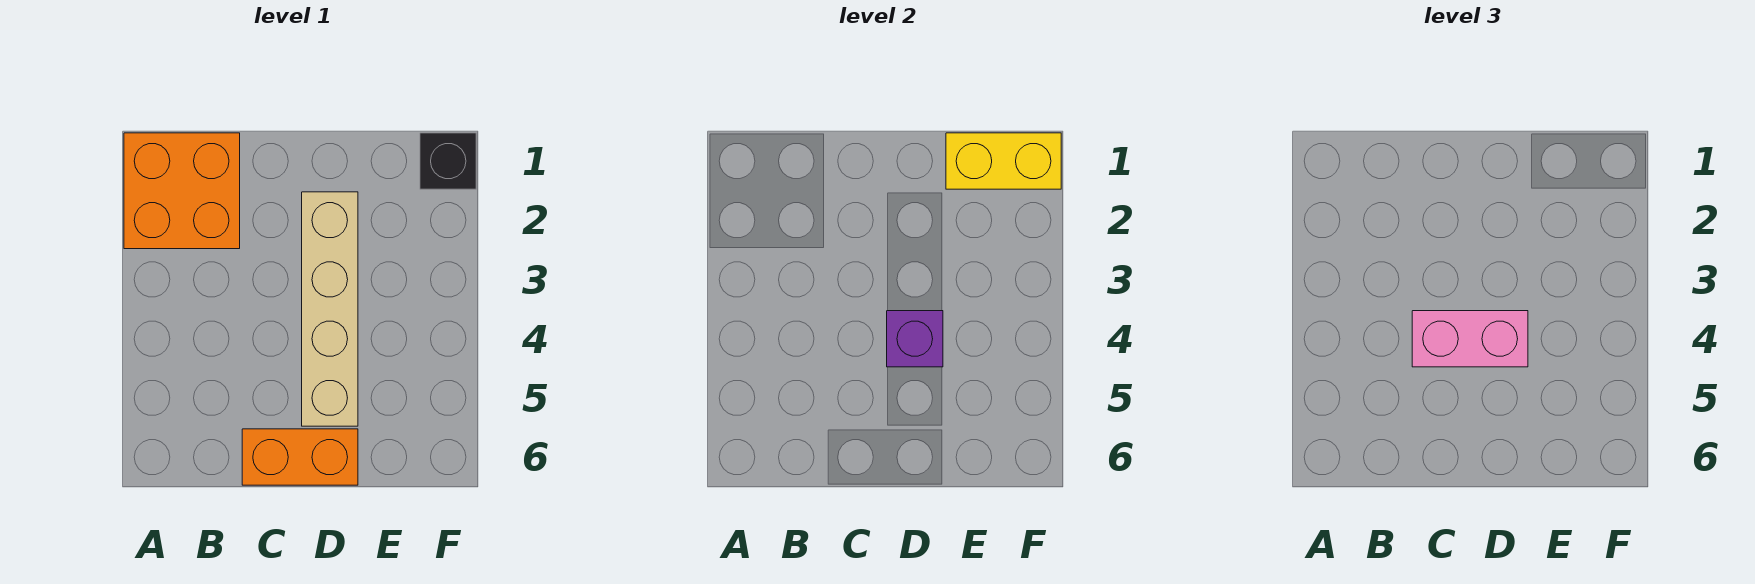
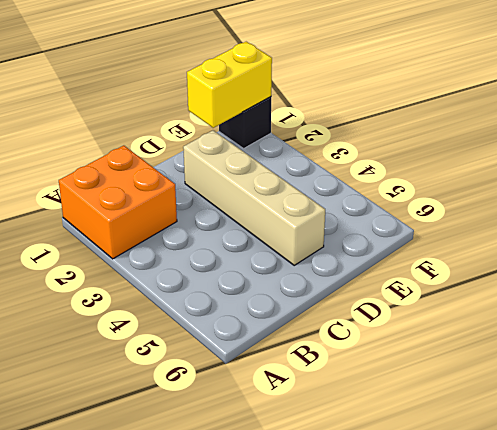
none -> orange 1x2 brick [242,429,358,485]
none -> purple 1x1 brick [887,311,943,367]

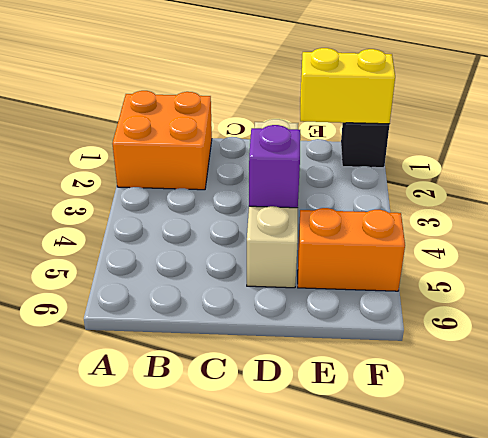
orange 1x2 brick [298,208,405,291] -> orange 1x2 brick moved to [242,429,358,485]
none -> pink 1x2 brick [1412,311,1528,367]

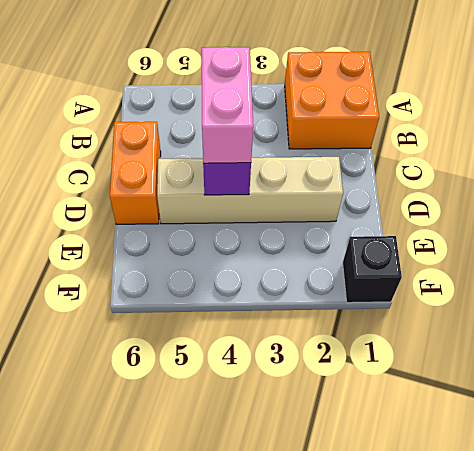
none -> yellow 1x2 brick [946,133,1061,189]

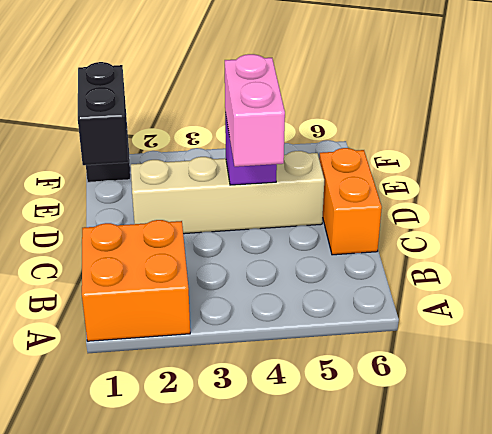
black 1x2 brick [78,62,128,165] -> yellow 1x2 brick [946,133,1061,189]

